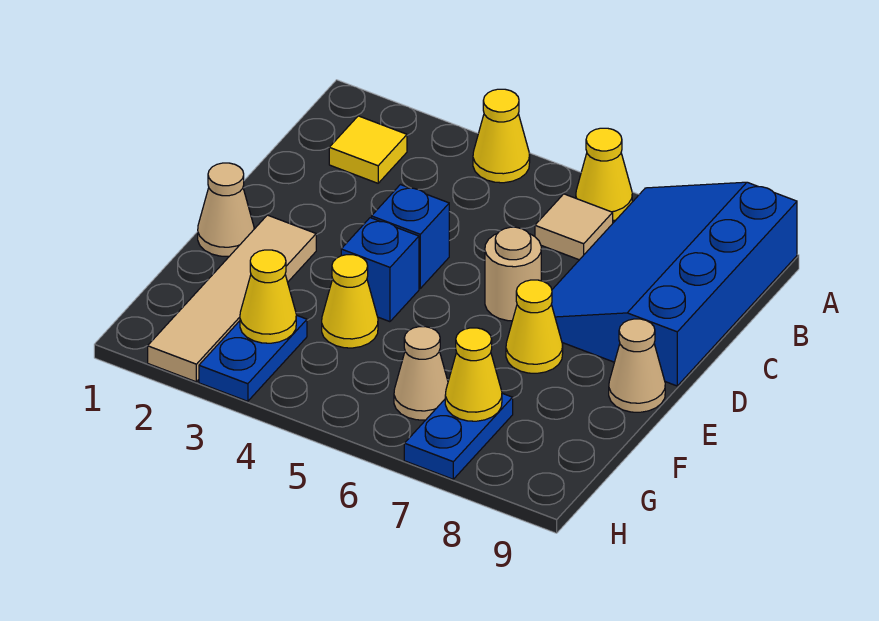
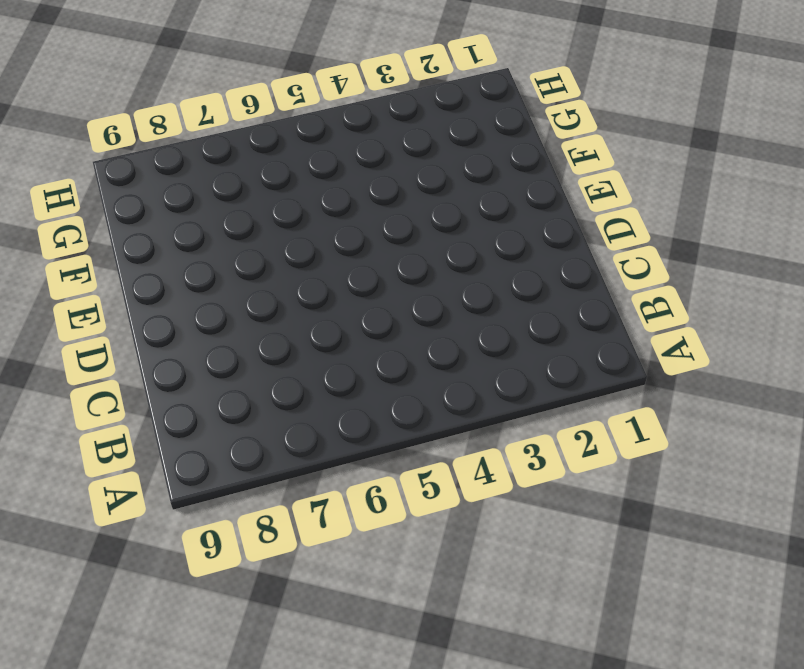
none -> yellow 1x1 cone [473,89,530,183]
none -> yellow 1x1 cone [576,128,632,221]
none -> blue 3x4 slope [551,182,797,386]

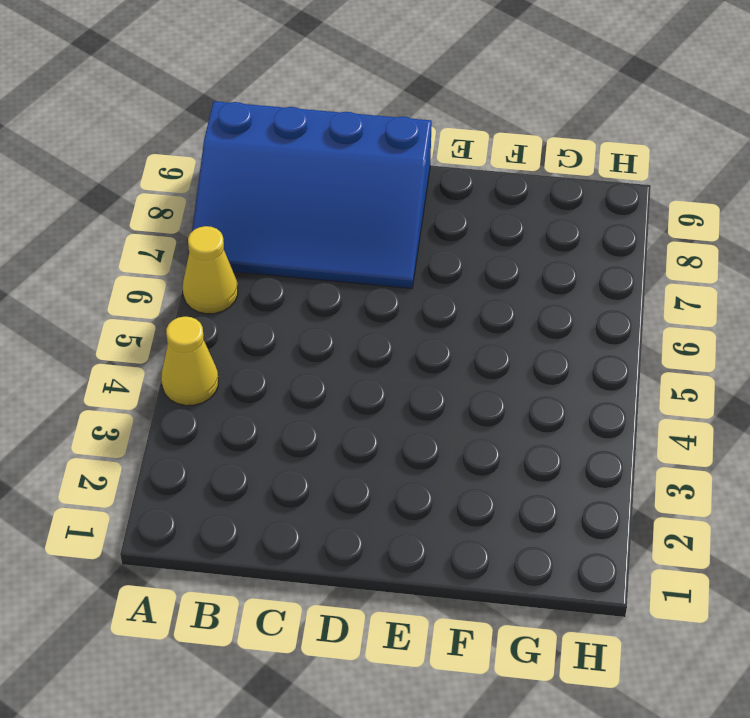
none -> yellow 1x1 tile [329,116,407,183]
none -> tan 1x1 tile [535,194,613,260]
none -> blue 1x1 brick [371,185,449,288]

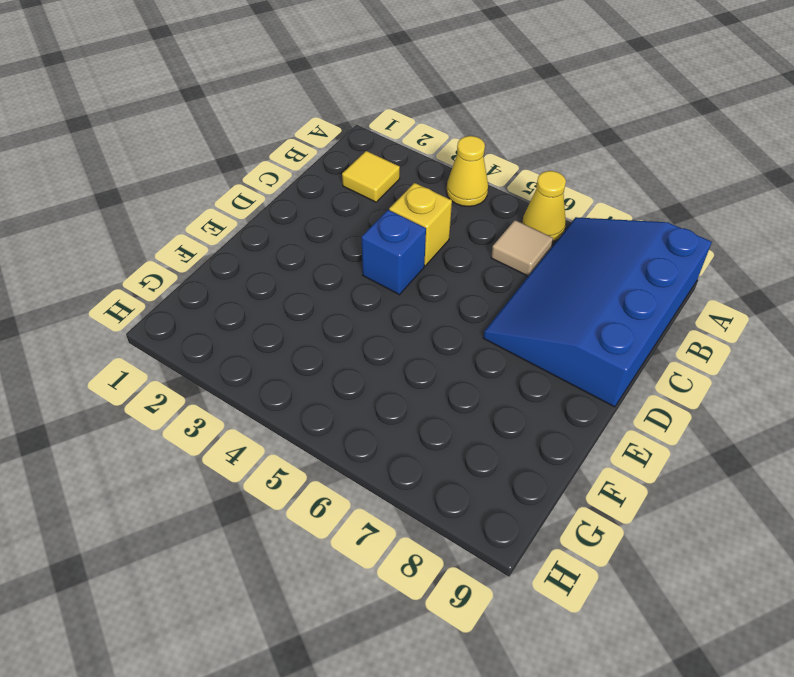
yellow 1x1 brick [389,183,452,266] -> none
none -> tan 1x1 round brick [485,227,541,321]
none -> tan 1x1 cone [198,163,254,256]
none -> tan 1x4 tile [148,215,316,382]

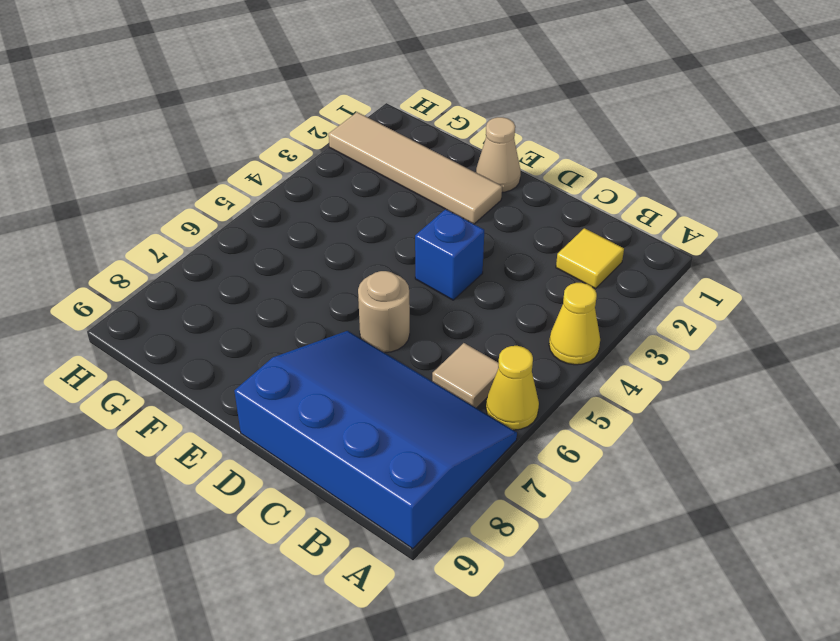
none -> blue 1x1 brick [341,218,419,322]
none -> yellow 1x1 cone [506,280,563,373]
none -> tan 1x1 cone [609,319,665,412]

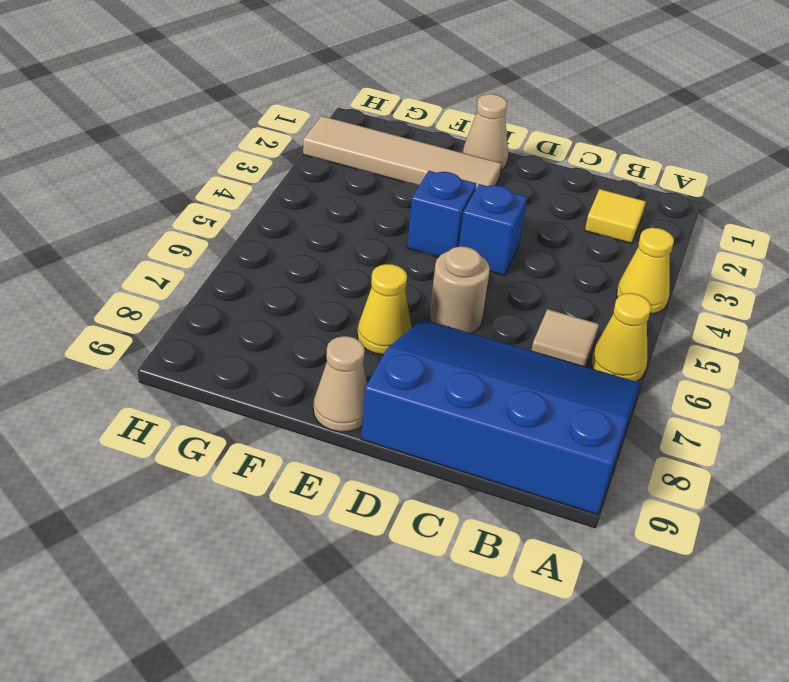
none -> yellow 1x1 cone [322,255,378,348]
none -> blue 1x2 plate [199,315,307,401]
none -> tan 1x1 cone [394,327,448,420]

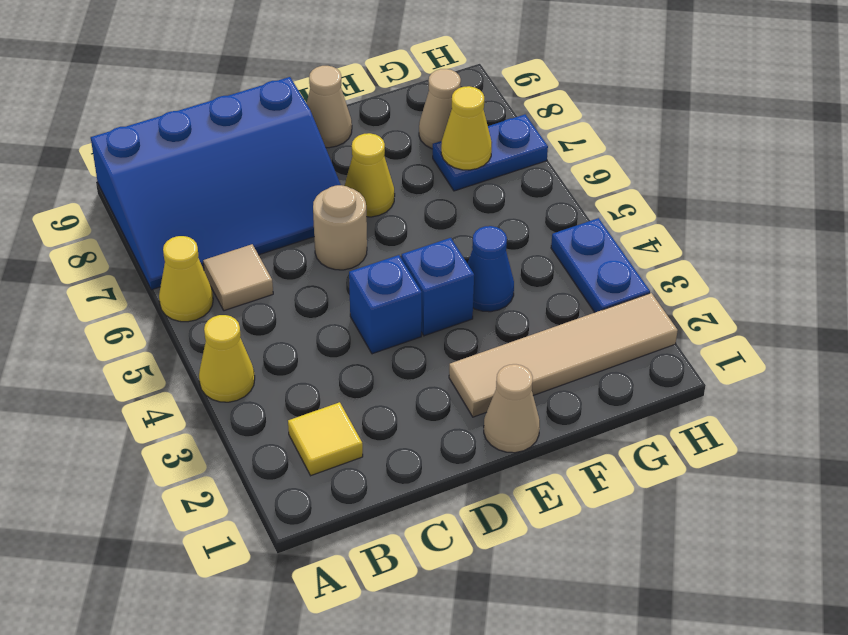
blue 1x1 cone [468,226,514,312] -> yellow 1x1 cone [322,255,378,348]
tan 1x1 cone [419,69,461,149] -> tan 1x1 cone moved to [394,327,448,420]
blue 1x2 plate [551,218,650,312] -> blue 1x2 plate turned to [199,315,307,401]
none -> yellow 1x1 cone [240,250,296,343]

